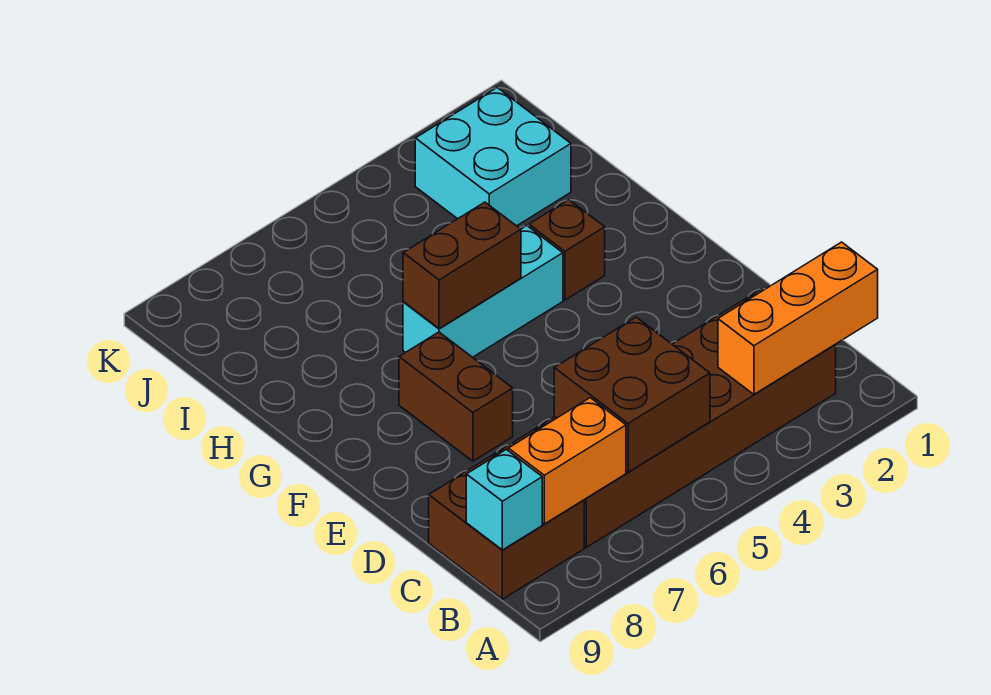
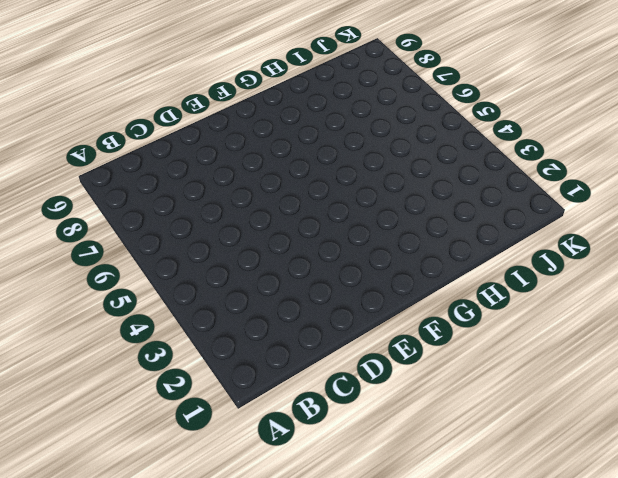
none -> brown 2x6 brick [512,289,836,547]
none -> brown 2x2 brick [429,444,584,599]

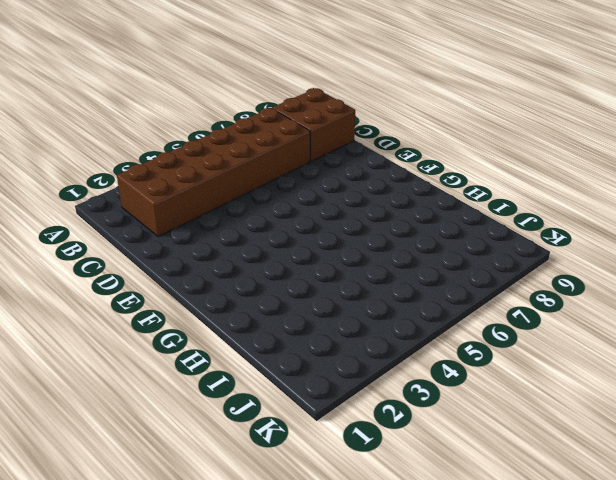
none -> brown 1x2 brick [399,332,513,461]
none -> brown 1x1 brick [529,200,605,300]

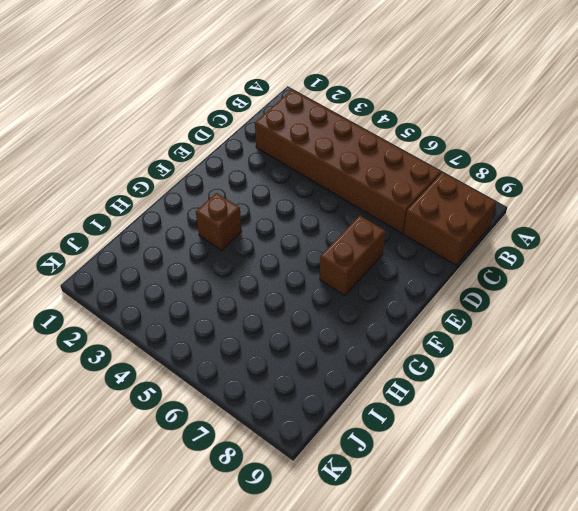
none -> cyan 1x3 brick [403,226,563,357]
none -> cyan 2x2 brick [415,88,571,226]

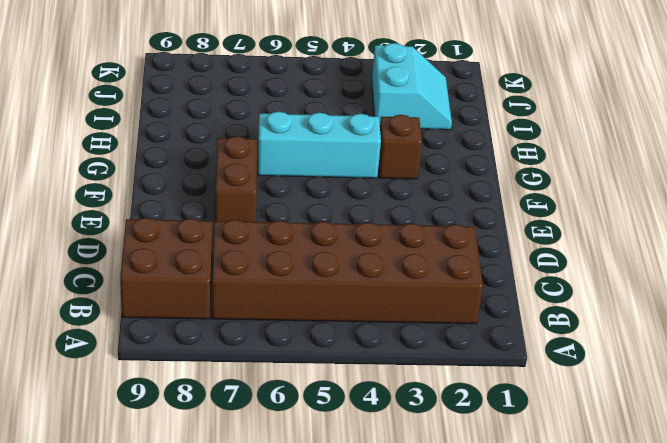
cyan 2x2 slope [372,43,452,130] -> cyan 2x2 brick [415,88,571,226]
none -> orange 1x3 brick [718,242,878,394]
none -> brown 2x2 brick [554,317,710,472]

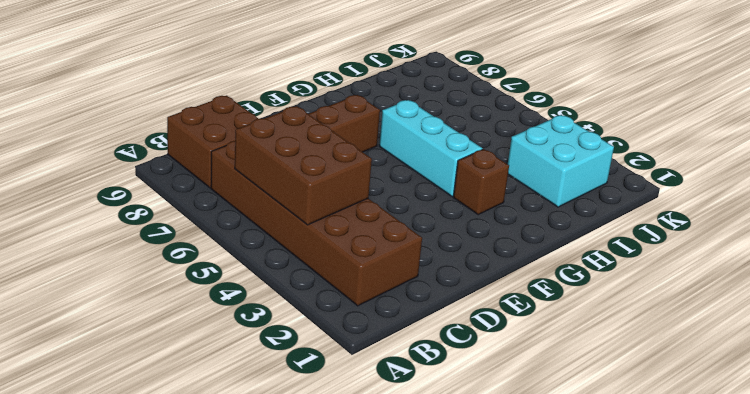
brown 2x3 brick [235,106,372,225] -> brown 2x2 brick [554,317,710,472]
none -> orange 1x3 brick [718,242,878,394]
none -> orange 1x2 brick [508,398,626,524]

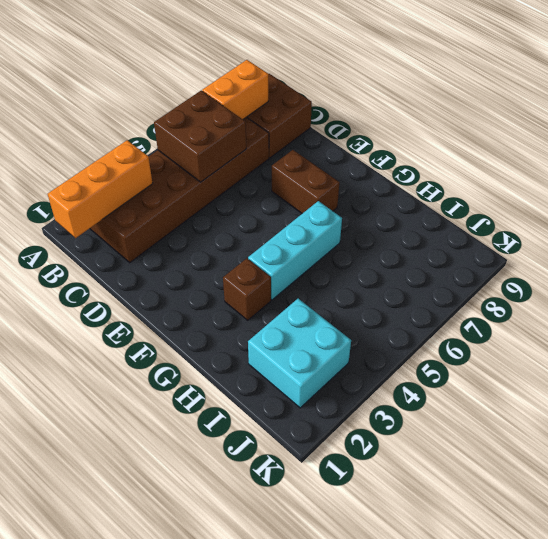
none -> cyan 1x1 brick [466,449,542,550]
none -> brown 1x2 brick [403,202,521,329]

